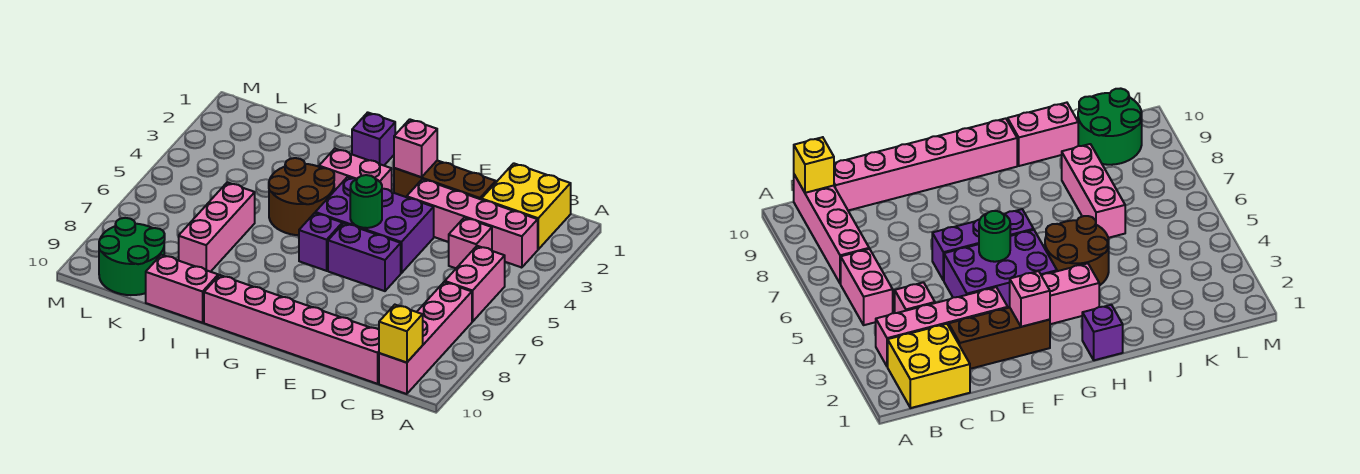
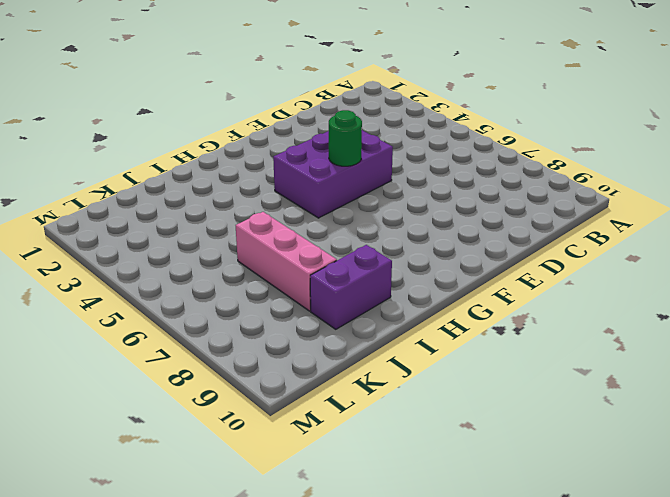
purple 1x2 brick [310,245,392,329] -> purple 1x2 brick moved to [328,223,401,291]
none -> yellow 2x2 brick [481,163,571,249]
none -> pink 1x4 brick [407,179,538,268]
none -> pink 1x2 brick [445,246,505,322]

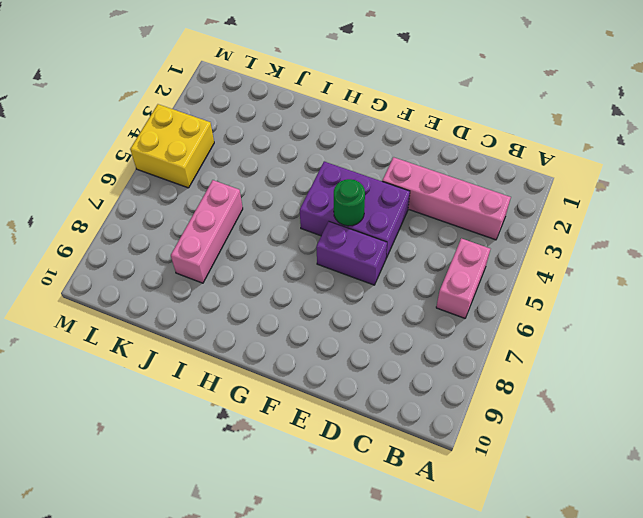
yellow 2x2 brick [130,104,214,188] -> yellow 2x2 brick moved to [481,163,571,249]
none -> pink 1x4 brick [379,282,472,394]
none -> pink 1x1 brick [449,218,492,268]
none -> pink 1x6 brick [204,275,379,384]

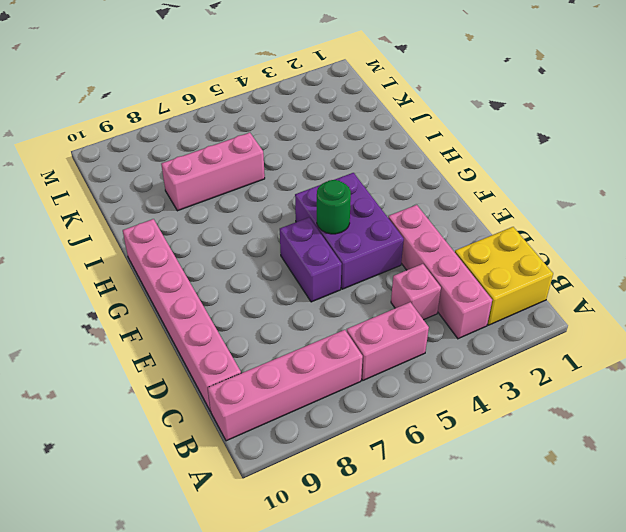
none -> brown 1x3 brick [394,160,496,199]
none -> pink 1x2 brick [319,149,392,192]
none -> purple 1x1 brick [299,213,342,271]

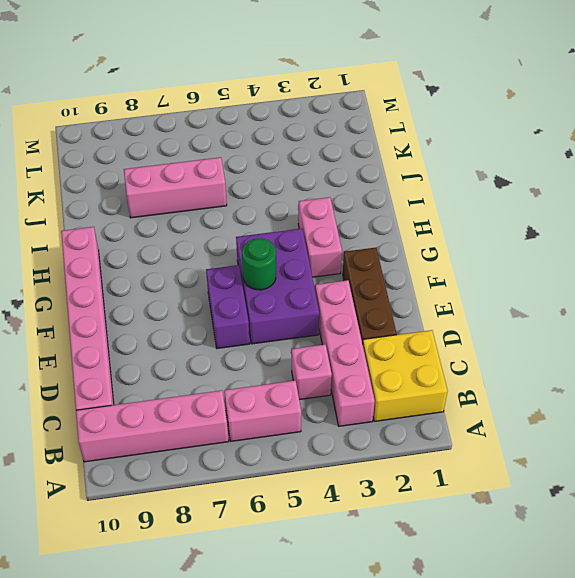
none -> purple 1x1 brick [299,213,342,271]
none -> purple 1x1 brick [352,112,395,165]
none -> brown 2x2 round brick [269,158,334,235]

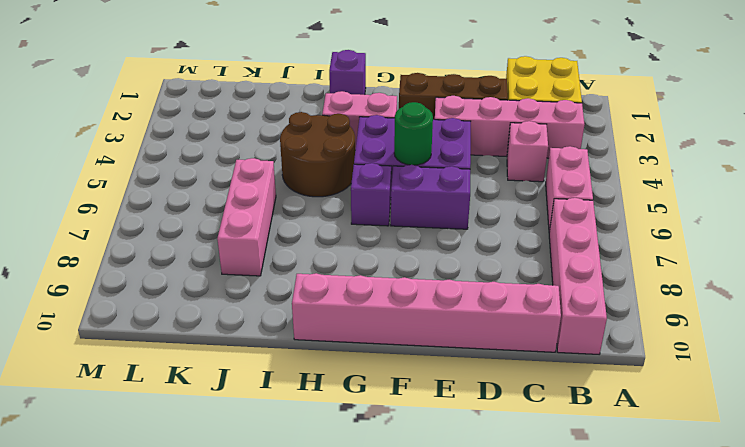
none -> pink 1x2 brick [146,255,218,323]
none -> green 2x2 round brick [99,218,165,295]
none -> yellow 1x1 brick [379,305,423,363]

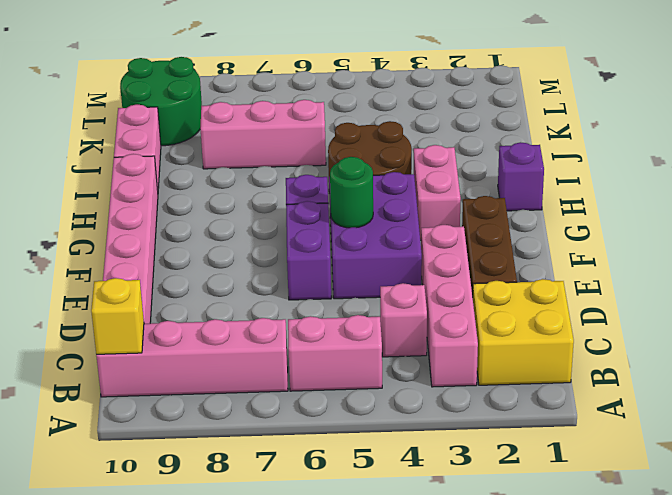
none -> pink 1x1 brick [394,119,437,177]

